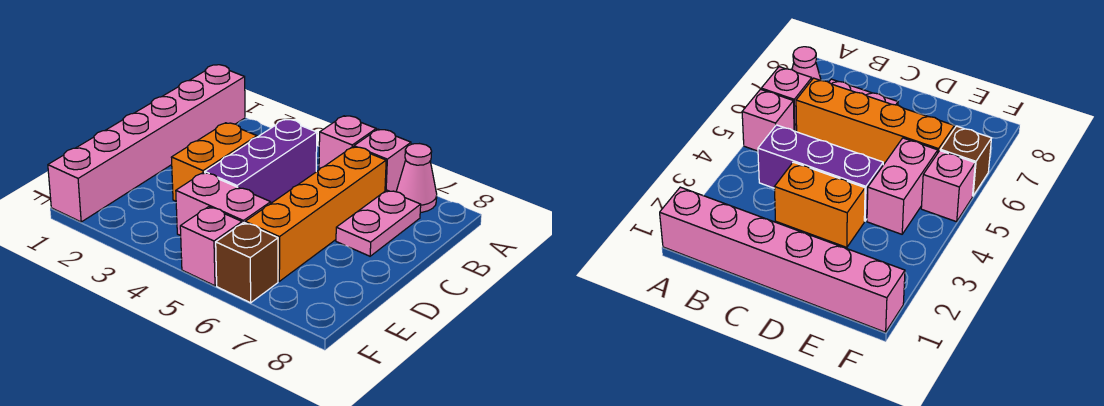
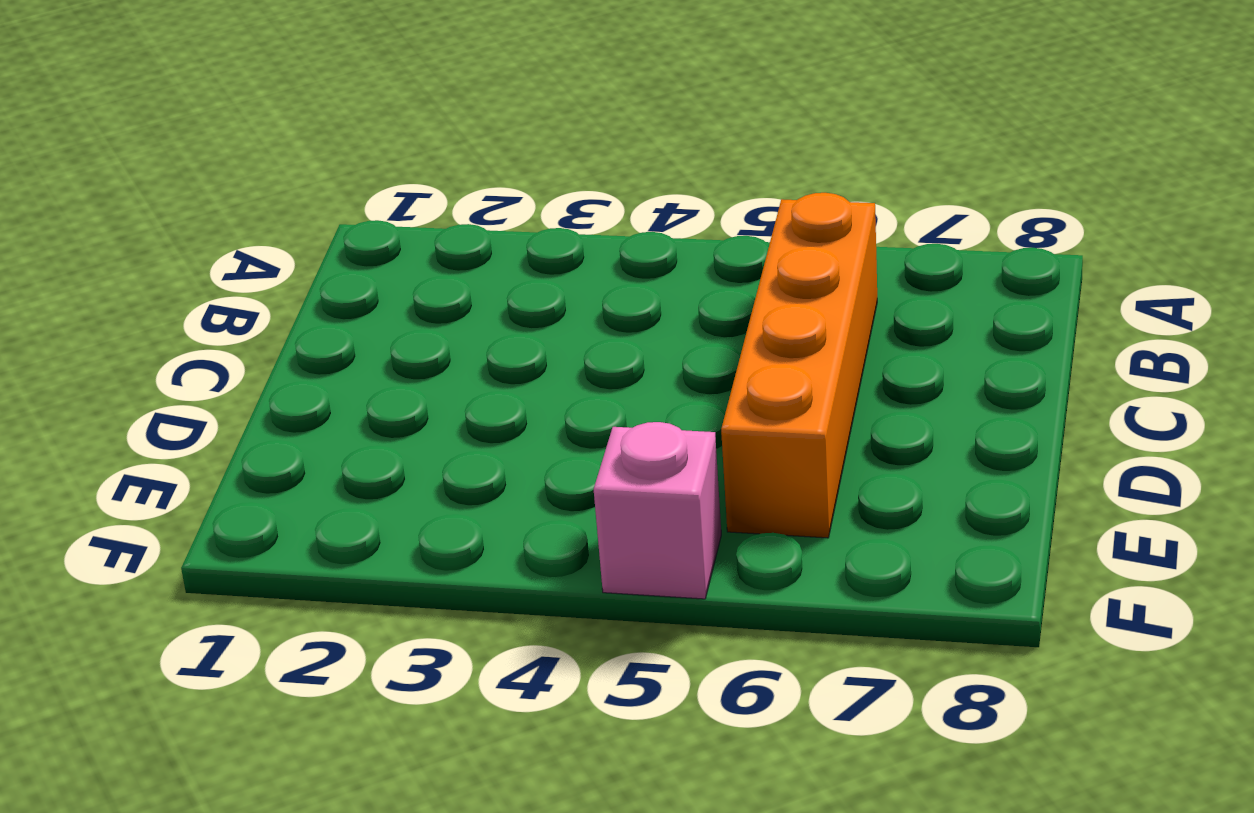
none -> pink 1x6 brick [48,65,245,222]
none -> pink 1x1 brick [319,116,376,169]

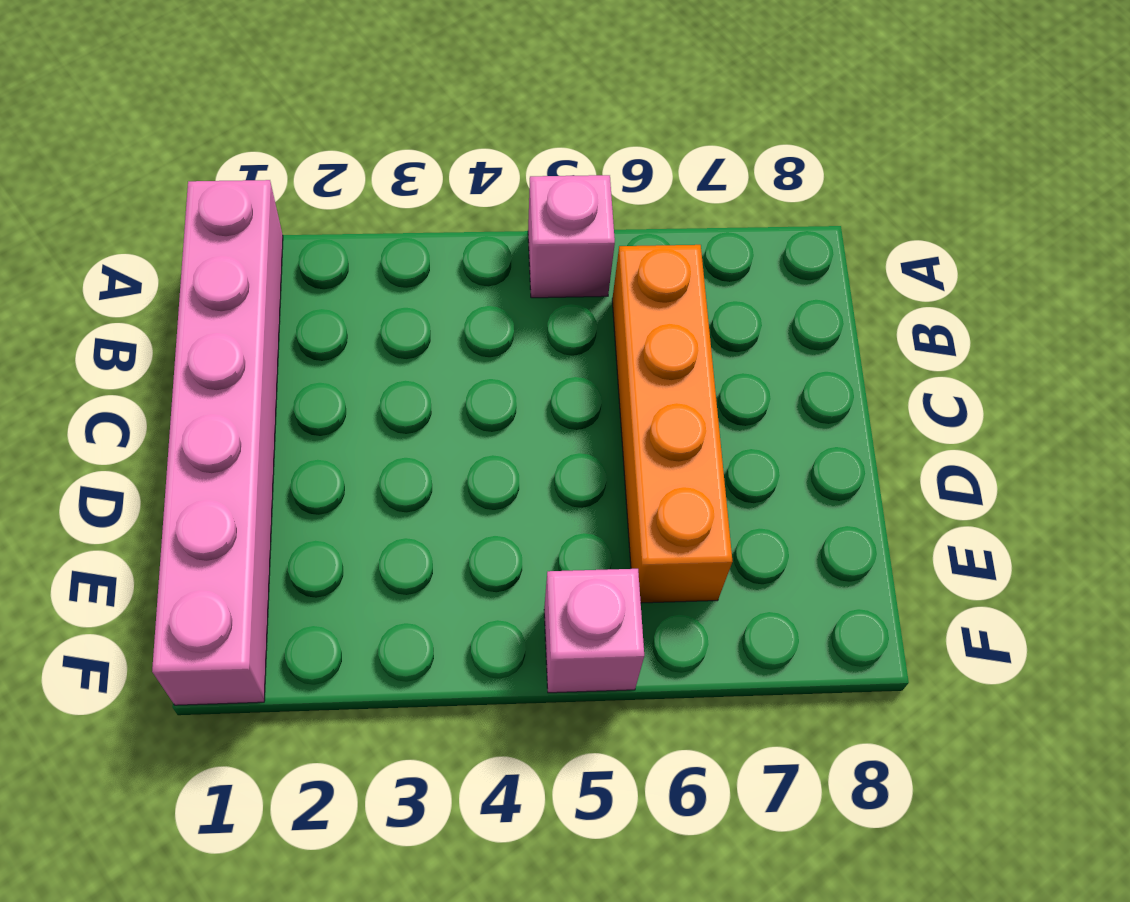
none -> pink 1x1 brick [354,129,411,192]
none -> pink 1x1 cone [396,144,437,212]

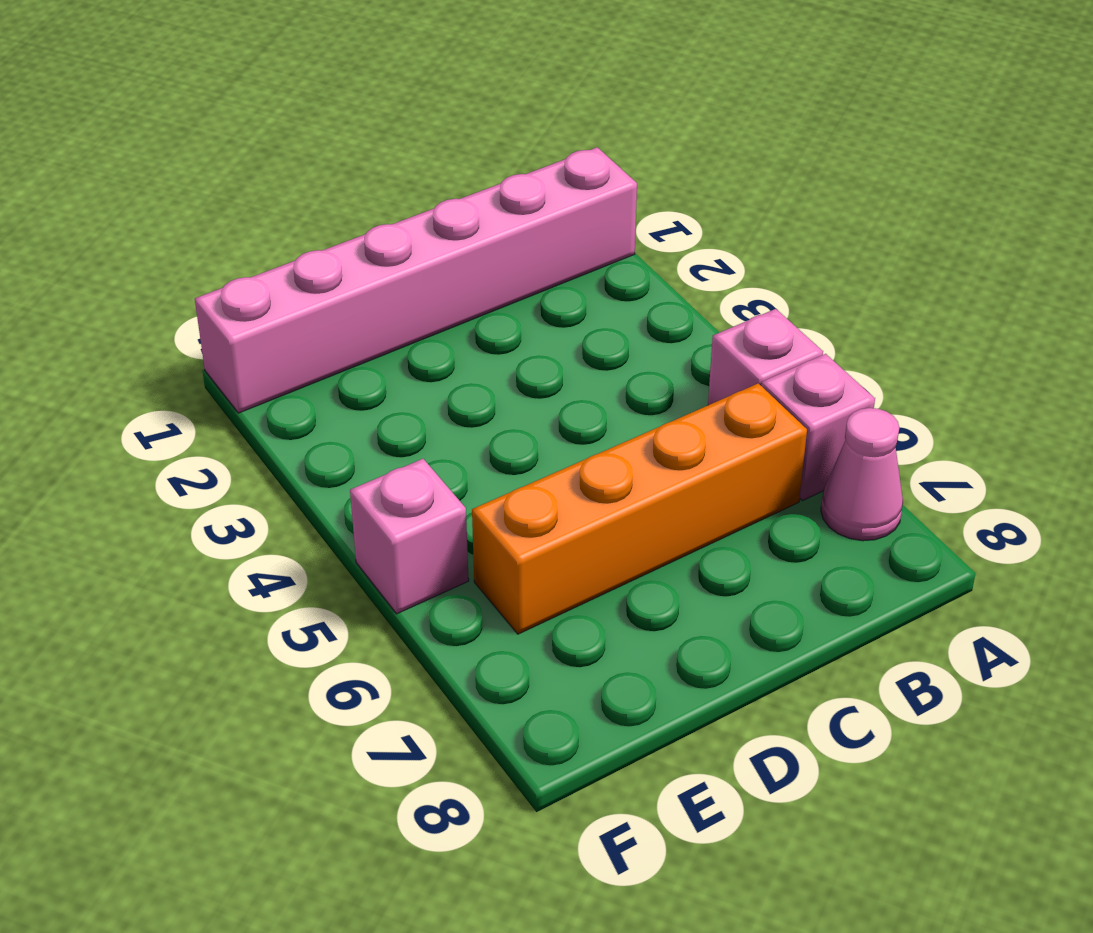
none -> purple 1x3 brick [205,119,317,203]
none -> pink 1x2 plate [336,190,421,256]

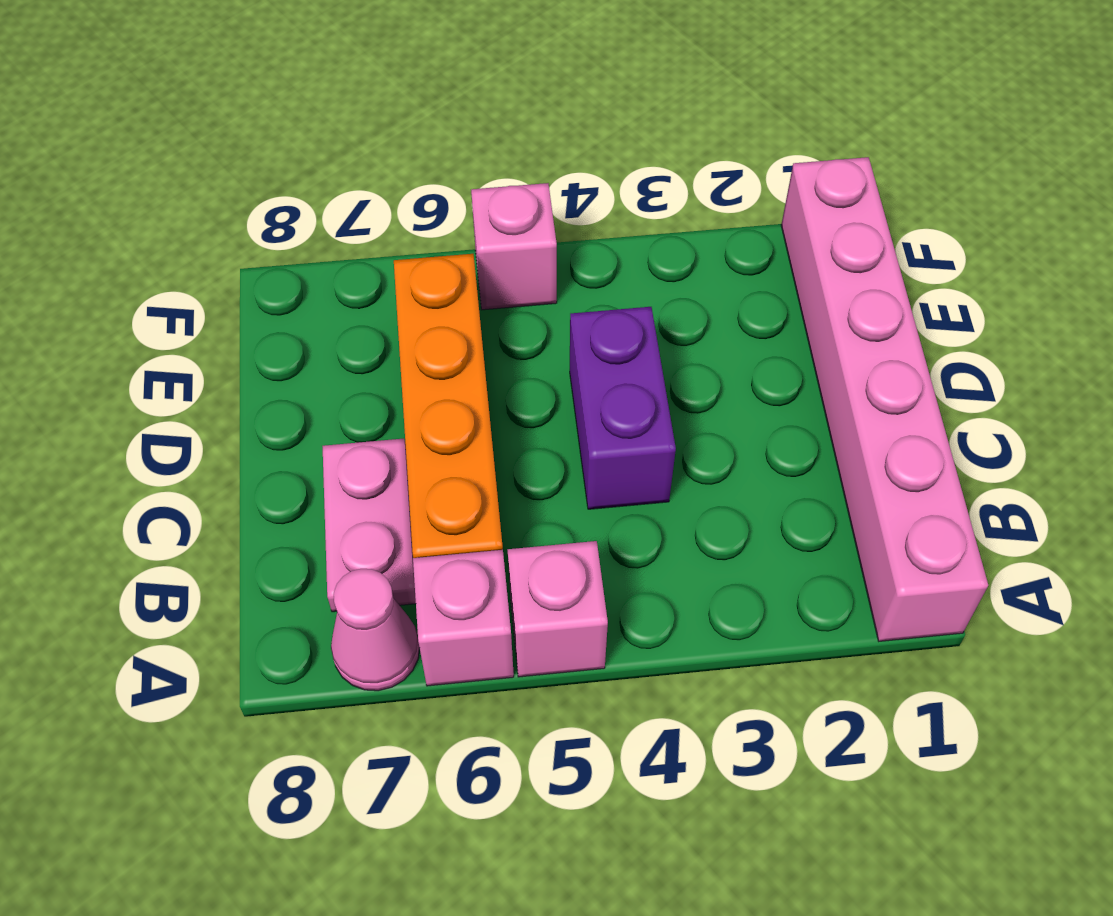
purple 1x2 brick [570,307,676,509] -> purple 1x3 brick [205,119,317,203]
none -> orange 1x2 brick [171,123,257,201]
none -> pink 1x2 brick [176,172,271,236]

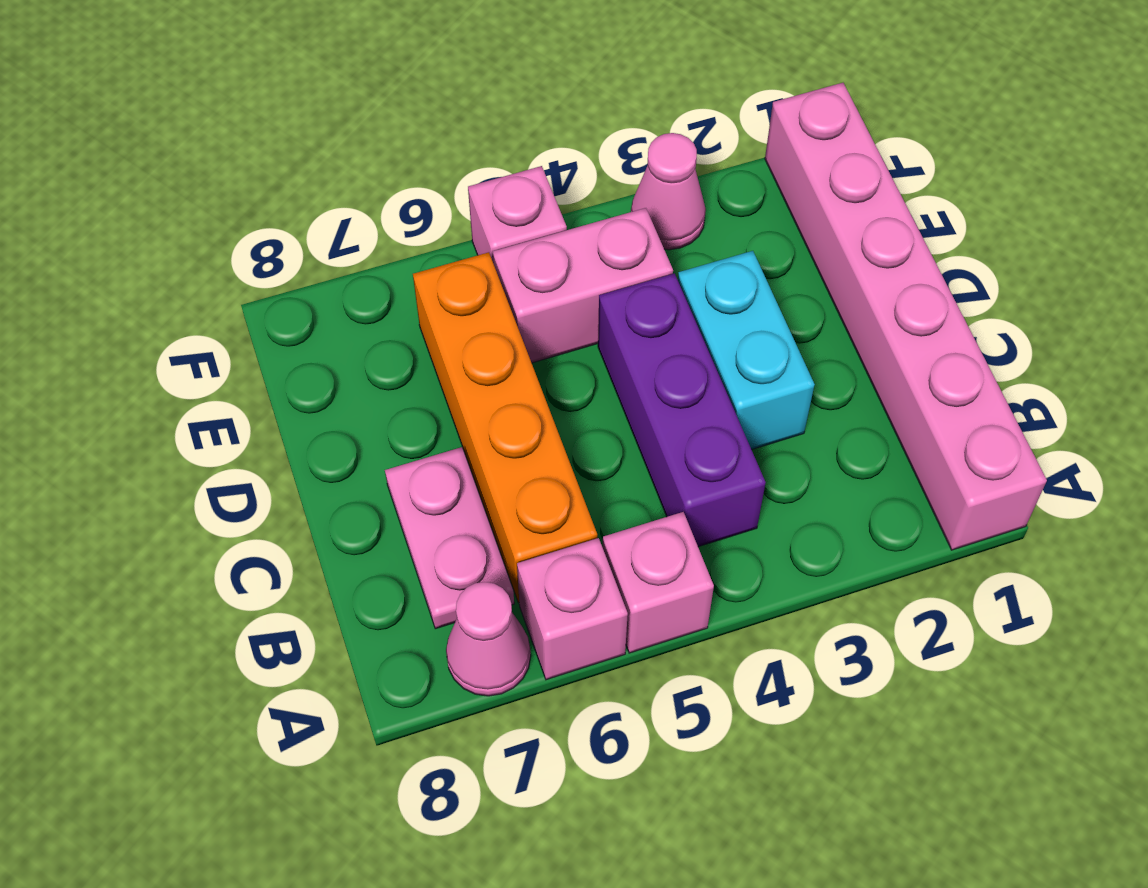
cyan 1x2 brick [678,251,815,449] -> orange 1x2 brick [171,123,257,201]
pink 1x1 cone [631,133,706,250] -> none
none -> brown 1x1 brick [216,223,278,303]

